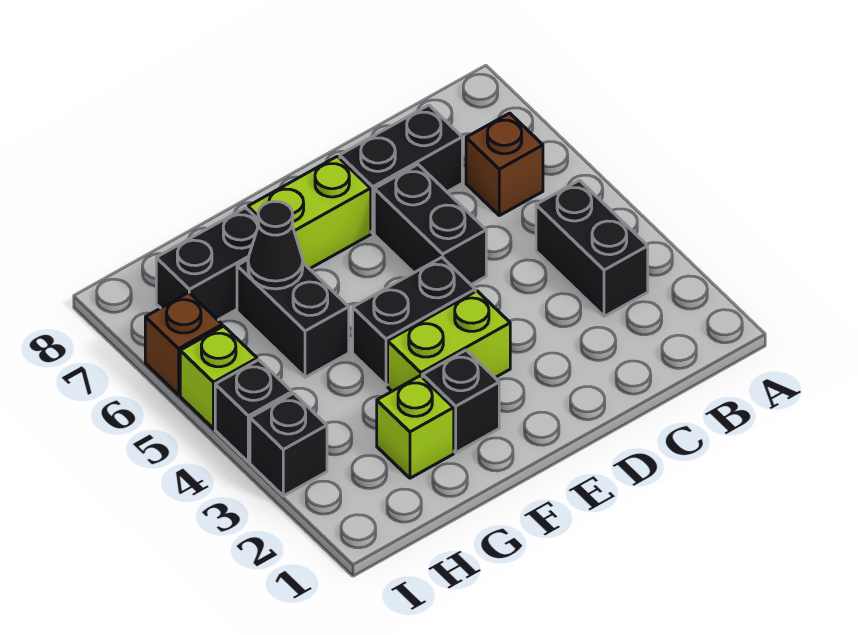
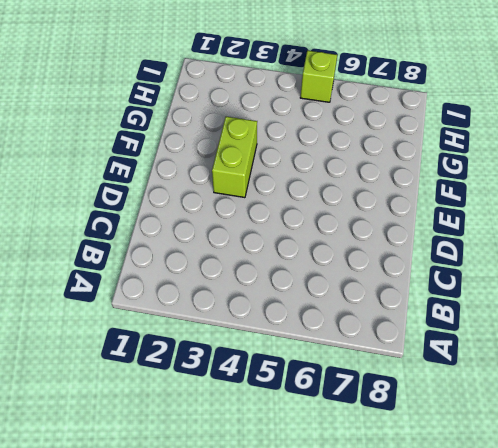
none -> black 1x2 brick [536,180,648,317]
none -> brown 1x1 brick [466,113,543,216]
none -> black 1x2 brick [340,105,462,233]

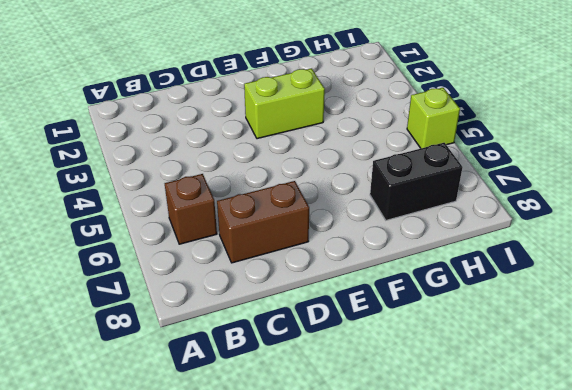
brown 1x2 brick [217,181,309,263] -> black 1x2 brick [340,105,462,233]
none -> black 1x2 brick [536,180,648,317]
none -> black 1x2 brick [374,165,486,285]
none -> black 1x2 brick [353,257,475,385]

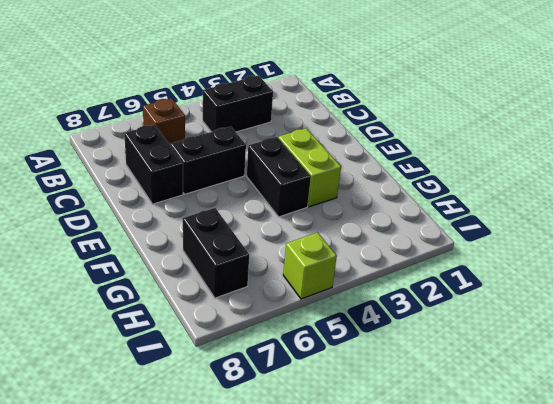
none -> lime 1x2 brick [248,156,371,269]
none -> black 1x1 brick [422,350,499,453]
none -> lime 1x1 brick [377,376,454,478]

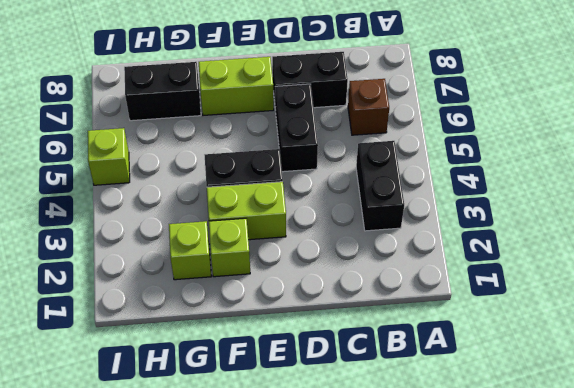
lime 1x1 brick [209,218,250,277] -> black 1x1 brick [422,350,499,453]
none -> black 1x2 brick [237,260,349,377]
none -> black 1x1 brick [250,393,327,496]
none -> black 1x1 brick [215,360,292,462]

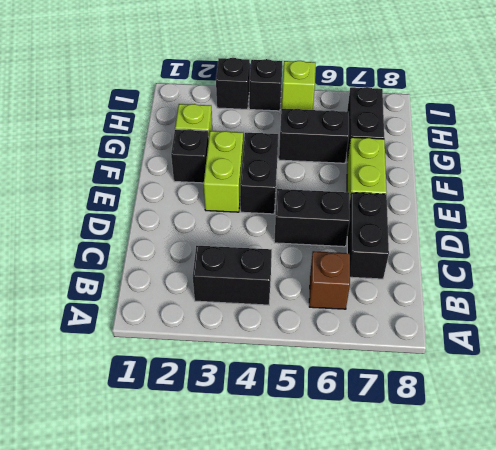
none -> brown 1x1 brick [145,293,222,395]
none -> black 1x1 cone [248,201,303,289]

